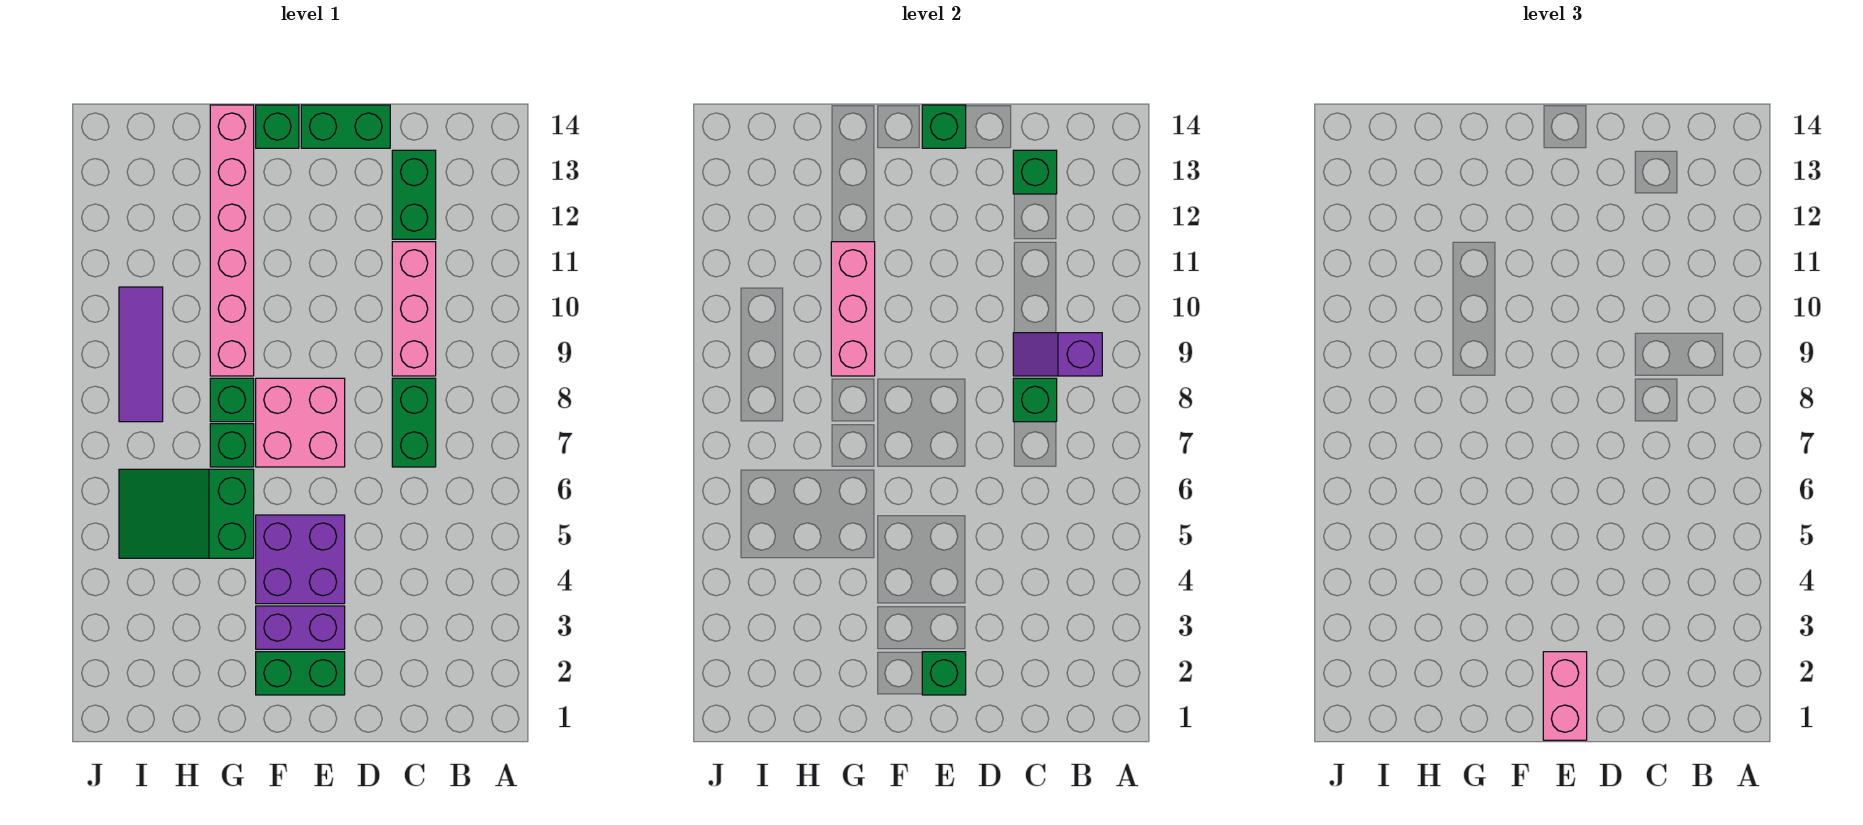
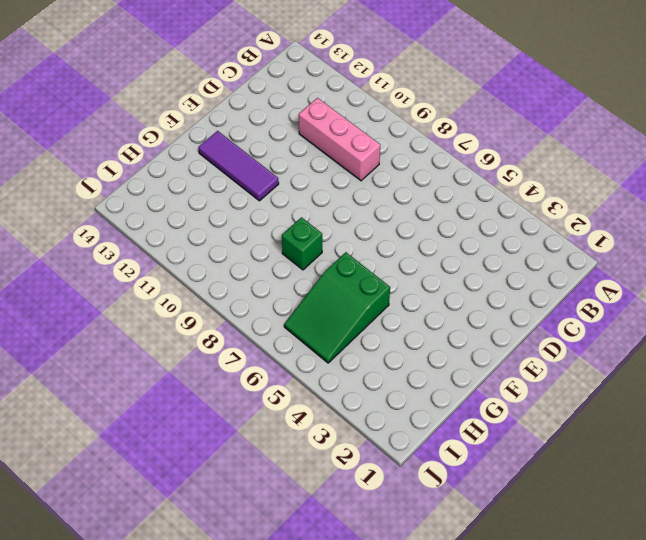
purple 1x3 tile [198,131,279,201] -> purple 1x3 tile moved to [119,287,163,422]
none -> green 1x2 brick [392,378,436,467]
none -> green 1x2 brick [392,150,436,239]
none -> green 1x2 brick [301,105,390,148]

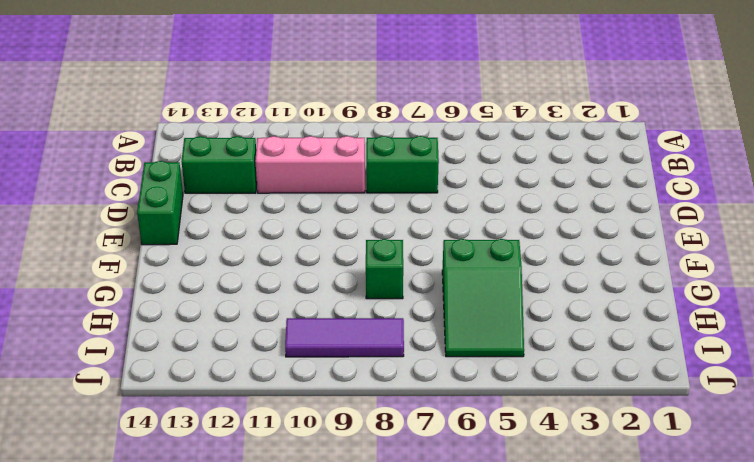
none -> green 1x2 brick [256,652,345,695]
none -> purple 1x2 brick [256,606,345,649]
none -> purple 2x2 brick [256,515,345,604]

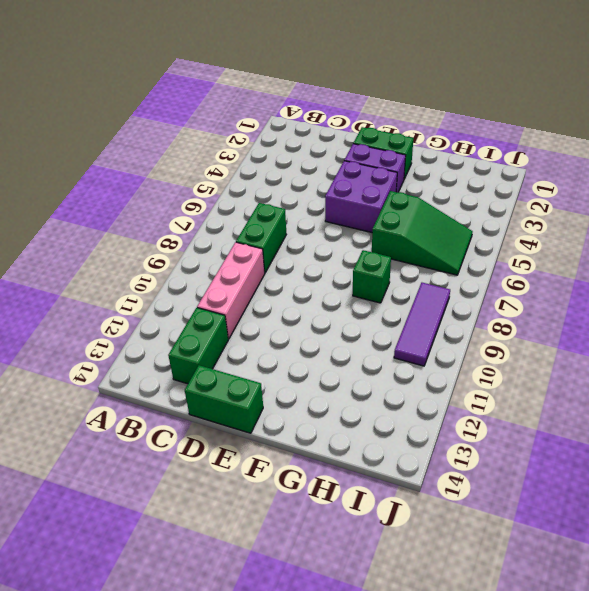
none -> pink 2x2 brick [256,378,345,467]
none -> green 1x1 brick [256,105,299,148]
none -> green 1x1 brick [210,424,254,467]

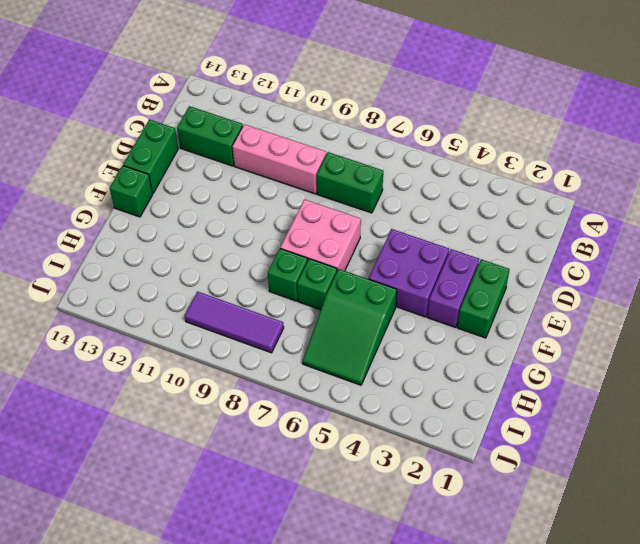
none -> pink 1x6 brick [210,105,254,376]
none -> purple 1x2 slope [1013,333,1102,376]
none -> green 1x1 brick [1013,378,1057,422]

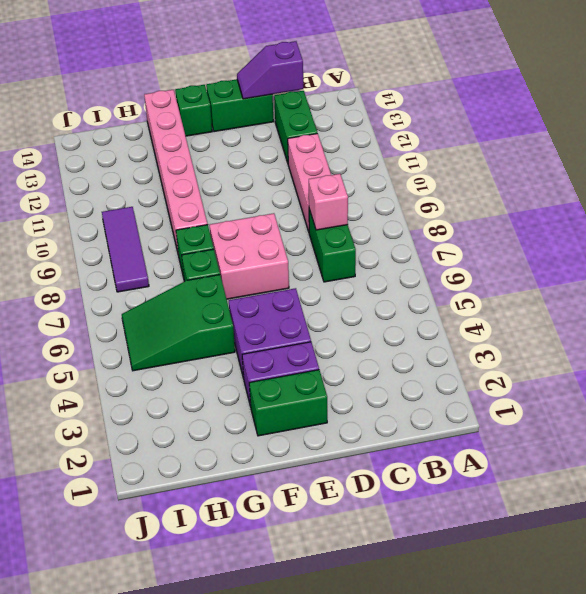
pink 1x1 brick [309,174,348,230] -> green 1x1 brick [1013,378,1057,422]
purple 1x2 slope [237,41,303,99] -> purple 1x2 slope moved to [1013,333,1102,376]
none -> green 1x1 brick [1013,150,1057,194]
none -> green 1x1 brick [922,652,966,695]
none -> green 1x1 brick [922,105,966,148]

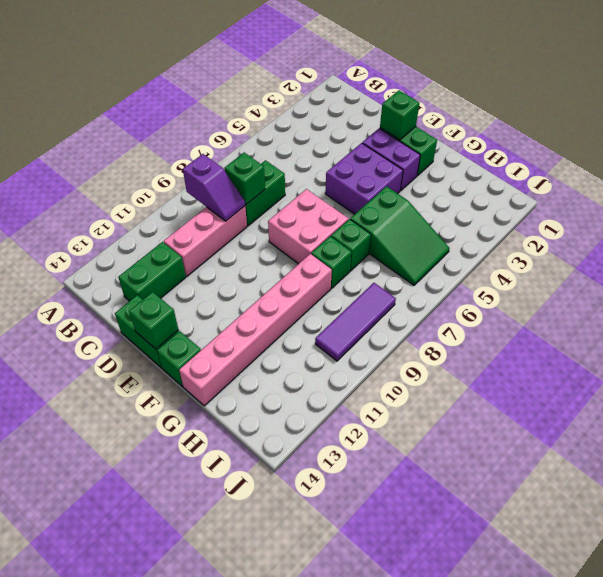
none -> green 1x1 brick [1013,150,1057,194]
none -> pink 1x3 brick [831,242,875,376]
none -> pink 1x2 brick [1543,652,1587,740]

